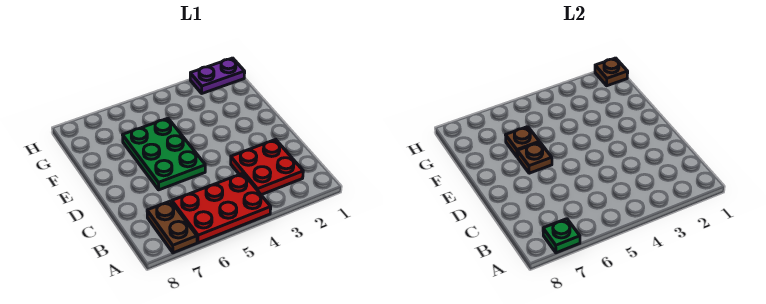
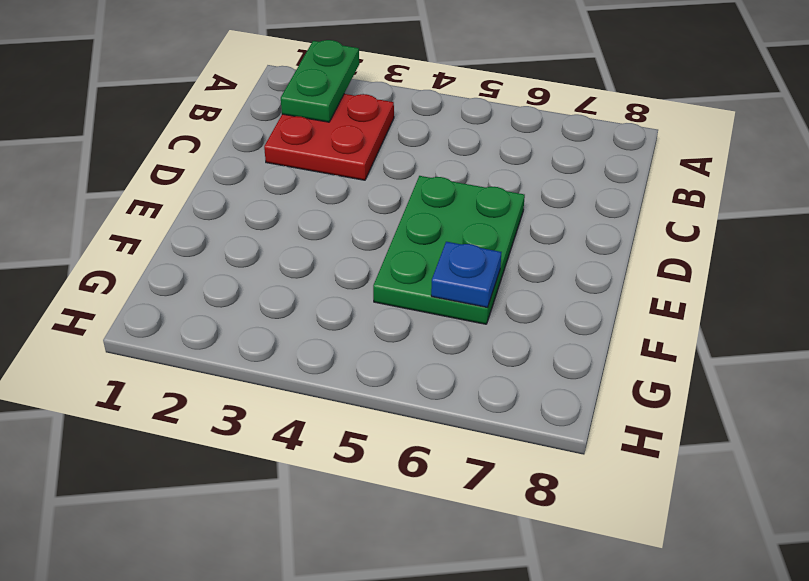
green 1x2 plate [281,40,359,122] -> none
blue 1x1 plate [431,242,501,307] -> brown 1x1 plate [506,127,539,157]
none -> red 2x3 plate [172,173,271,243]
none -> brown 1x2 plate [147,201,197,253]

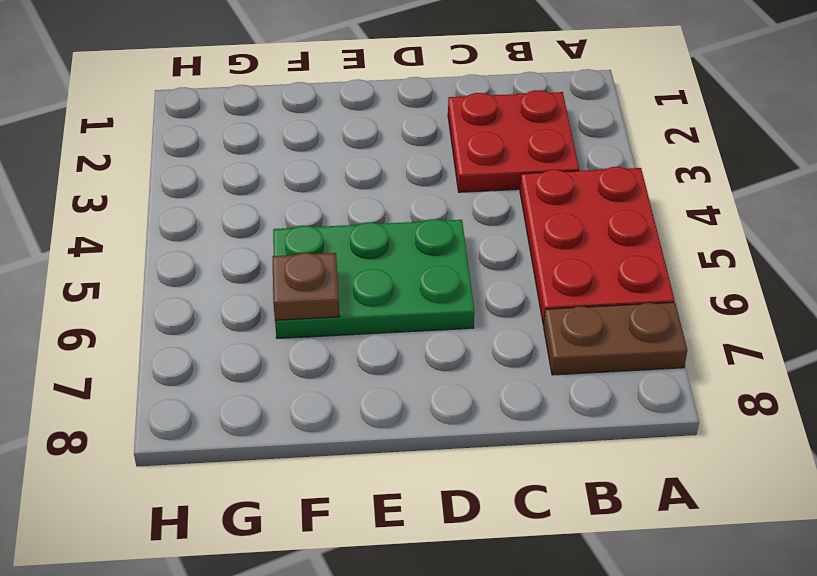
none -> purple 1x2 plate [190,58,245,93]
none -> green 1x1 plate [543,219,580,253]

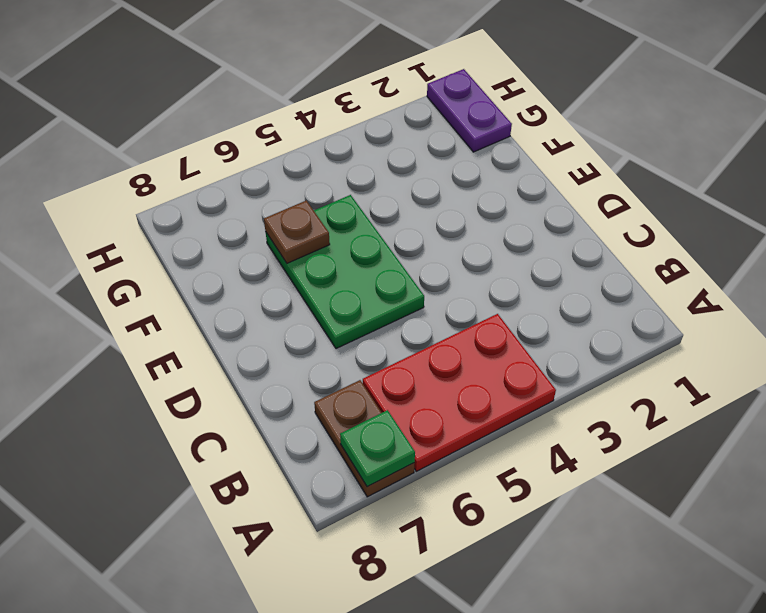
purple 1x2 plate [427,69,512,152] -> purple 1x2 plate turned to [190,58,245,93]
none -> red 2x2 plate [231,139,303,195]
none -> brown 1x1 plate [517,142,552,173]

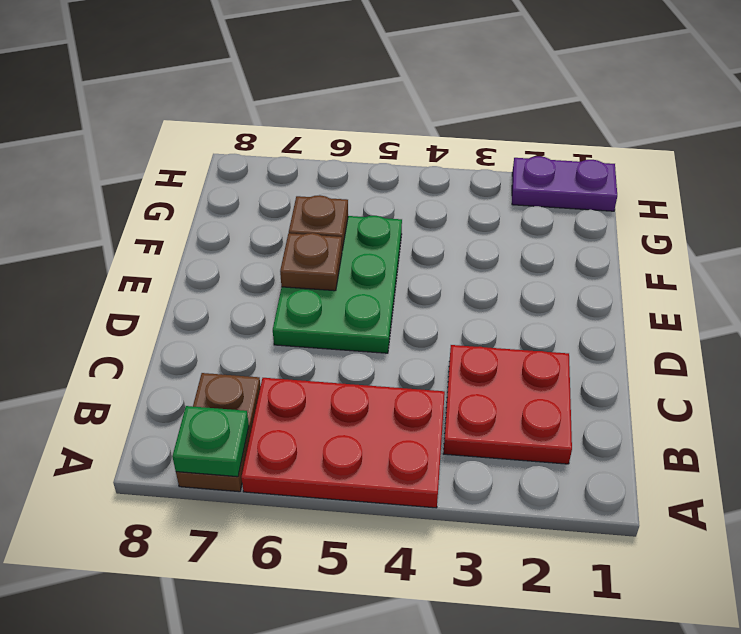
none -> brown 1x1 plate [595,58,628,86]

